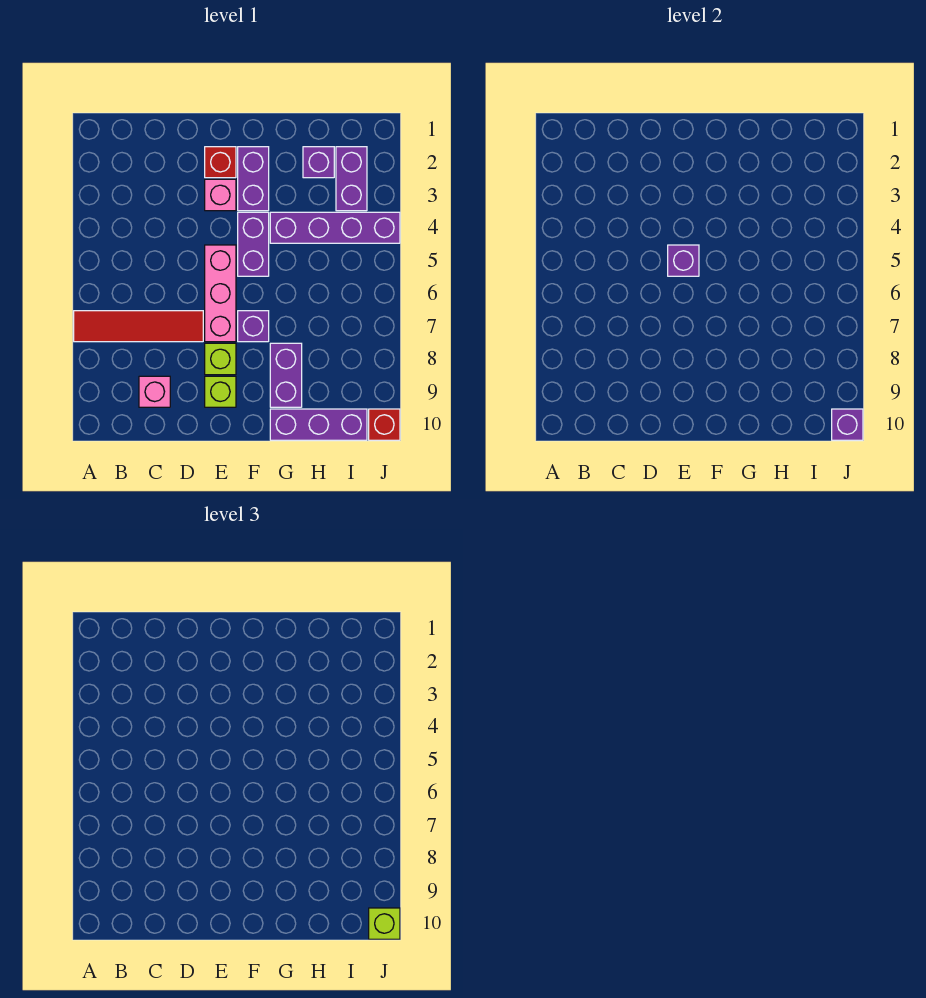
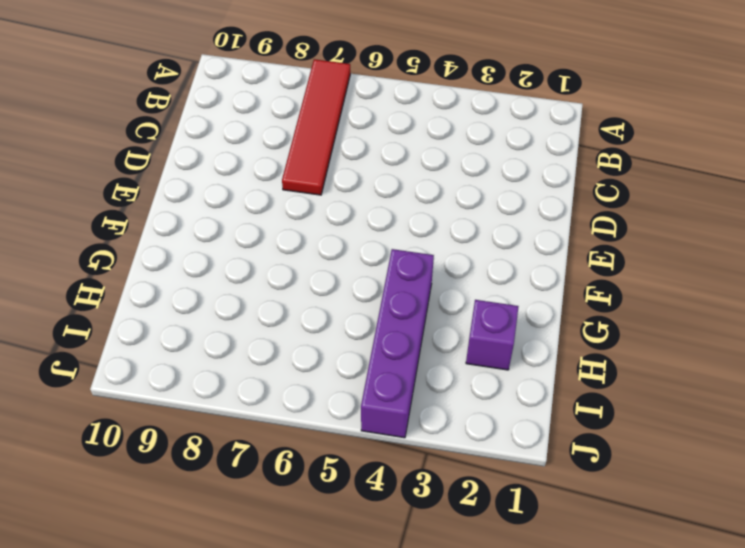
none -> pink 1x1 brick [139,376,170,407]
none -> red 1x1 brick [205,147,236,178]
none -> pink 1x1 brick [205,179,236,211]

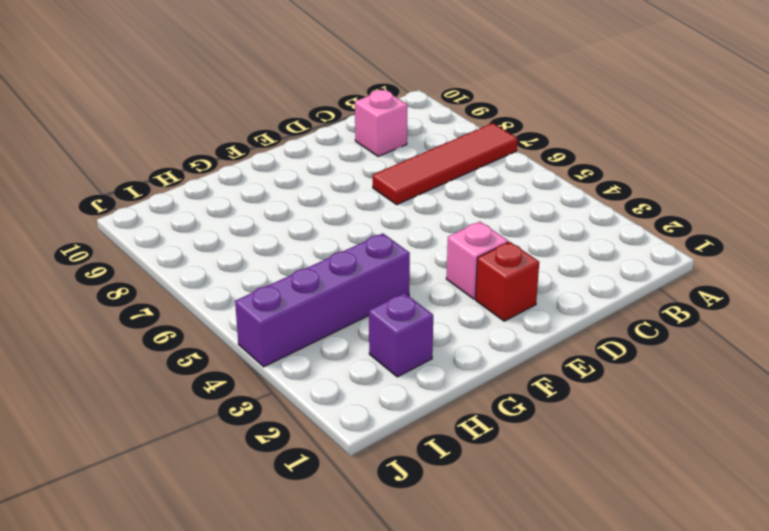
none -> pink 1x3 brick [205,245,236,342]
none -> lime 1x1 brick [205,343,236,375]
none -> lime 1x1 brick [205,376,236,407]

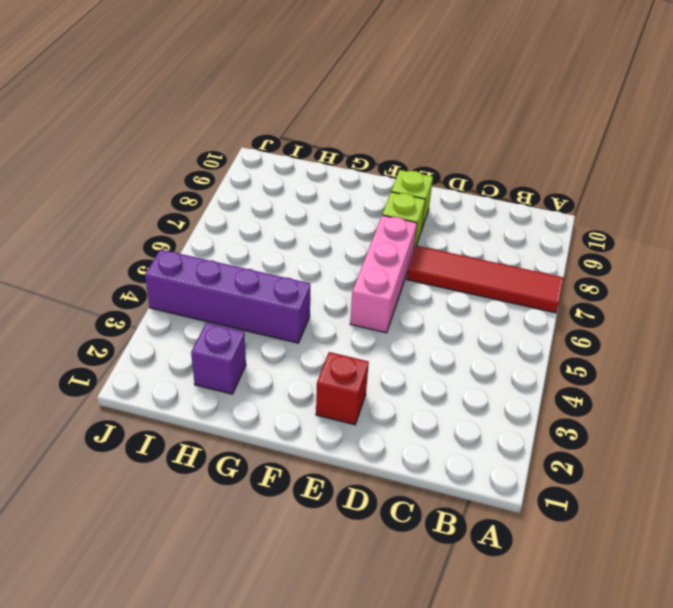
none -> pink 1x1 brick [139,376,170,407]
none -> pink 1x1 brick [205,179,236,211]
none -> purple 1x2 brick [238,147,269,211]

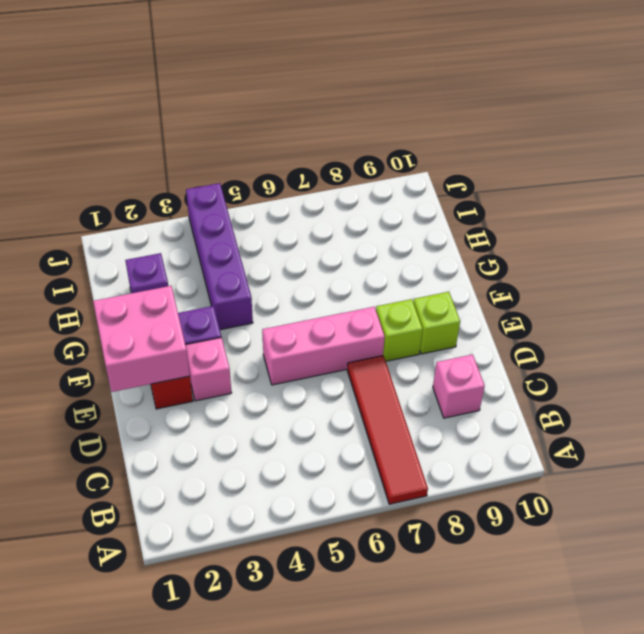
pink 2x2 brick [93,286,190,392] -> none
none -> purple 1x2 brick [238,212,269,276]
none -> purple 1x1 brick [238,311,269,342]
none -> purple 1x2 brick [270,343,302,407]

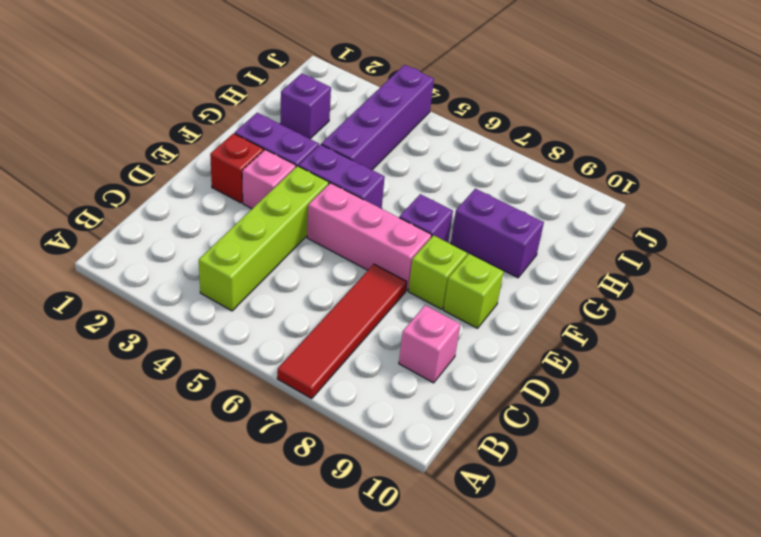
lime 1x4 brick [199,166,329,311] -> none
none -> purple 1x3 brick [270,409,367,440]
none -> purple 1x2 brick [336,147,367,211]
none -> red 1x1 brick [369,409,400,440]

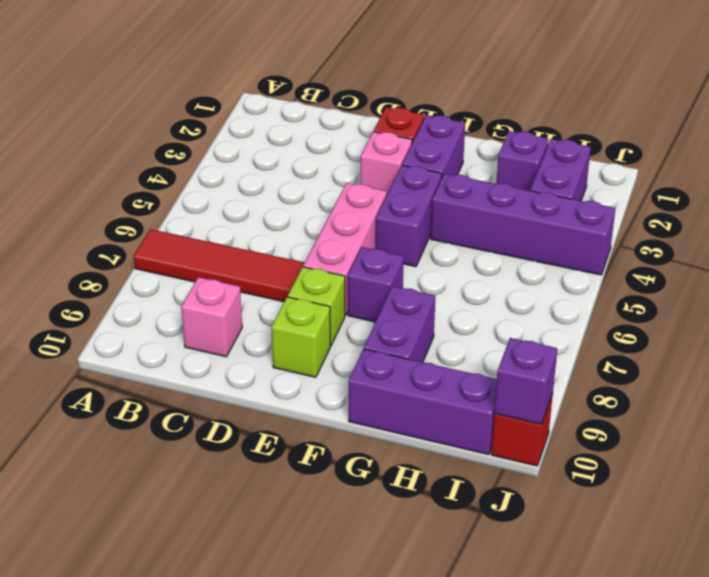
none -> purple 1x1 brick [668,245,699,276]
none -> lime 1x1 brick [369,908,400,939]

